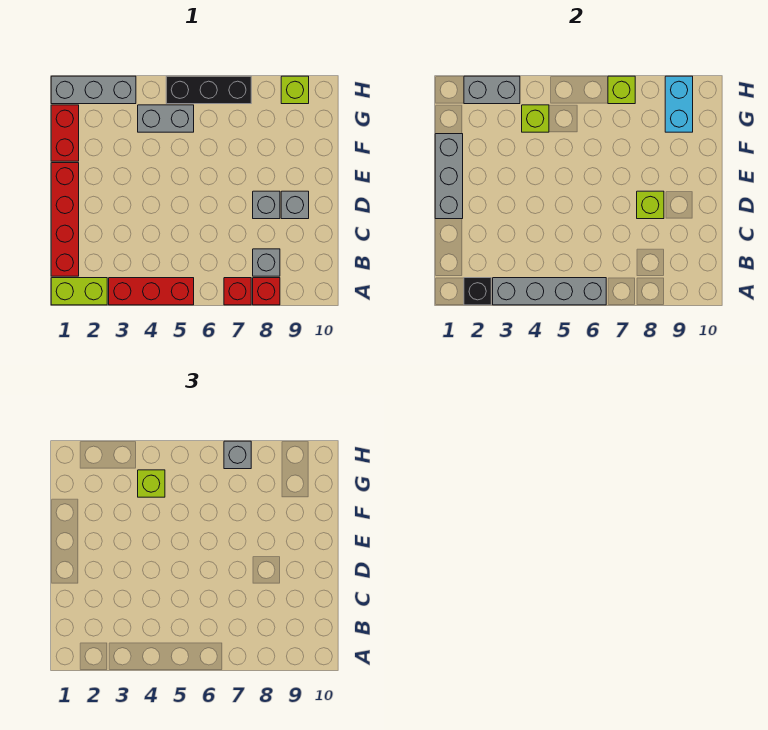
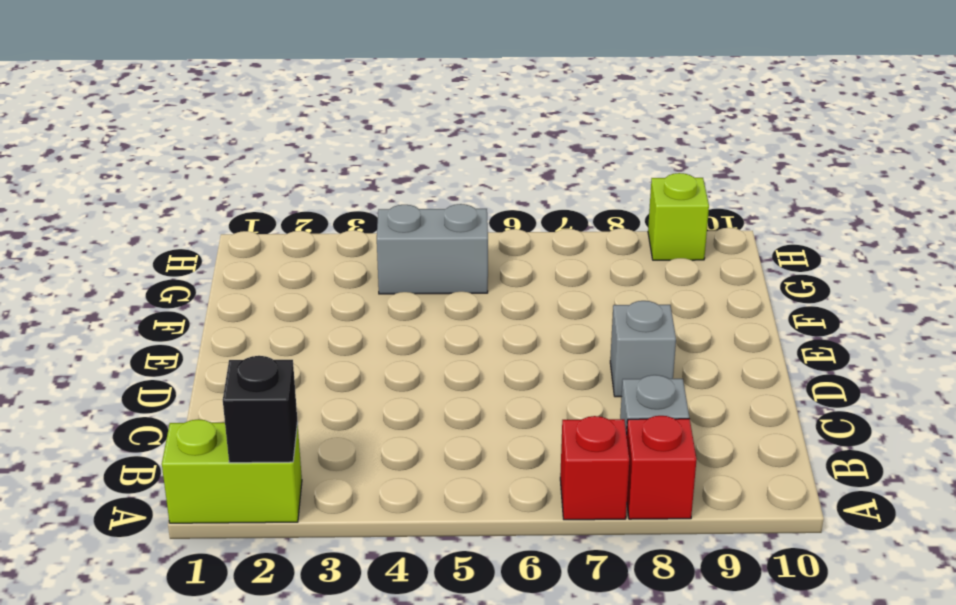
none -> red 1x3 brick [109,278,194,305]
none -> red 1x4 brick [51,163,79,276]
none -> grey 1x1 brick [281,191,309,219]

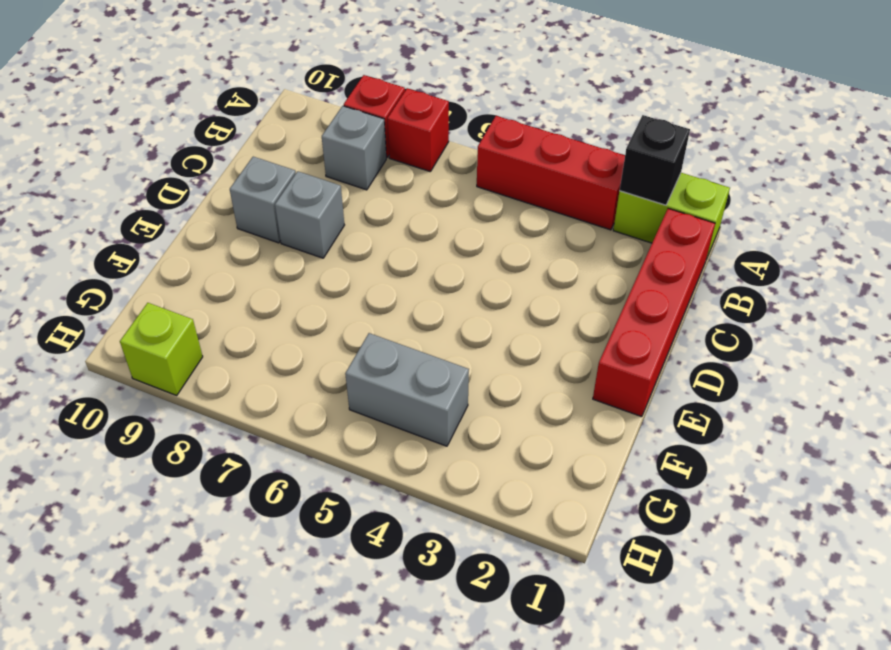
none -> red 1x2 brick [51,105,79,161]
none -> grey 1x3 brick [51,76,136,104]
none -> black 1x3 brick [166,76,251,104]

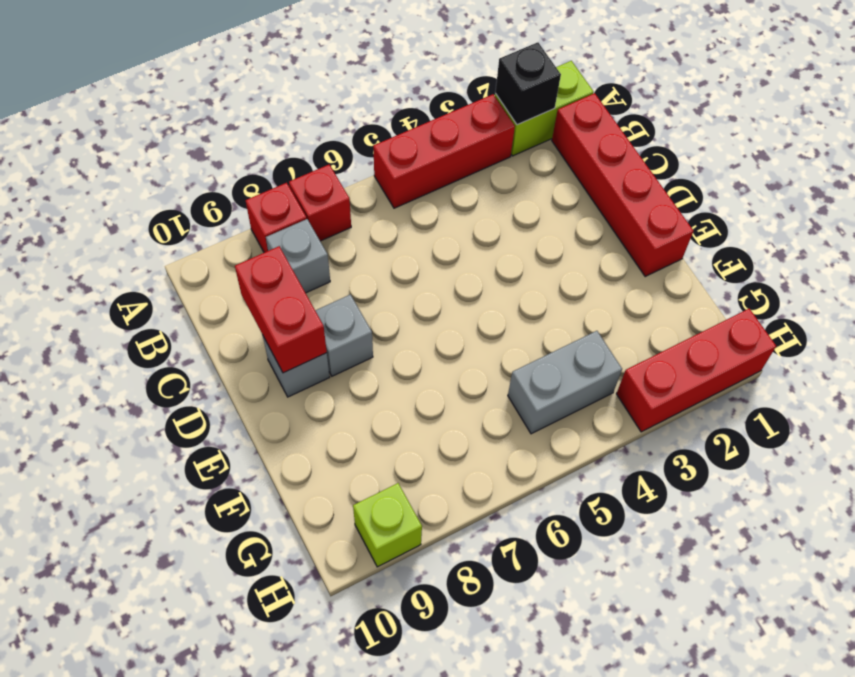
red 1x2 brick [235,246,327,373] -> red 1x2 brick moved to [51,105,79,161]
red 1x3 brick [616,309,776,432] -> grey 1x3 brick [51,76,136,104]
none -> black 1x3 brick [166,76,251,104]
none -> grey 1x4 brick [493,278,606,305]
none -> grey 1x3 brick [435,134,463,219]

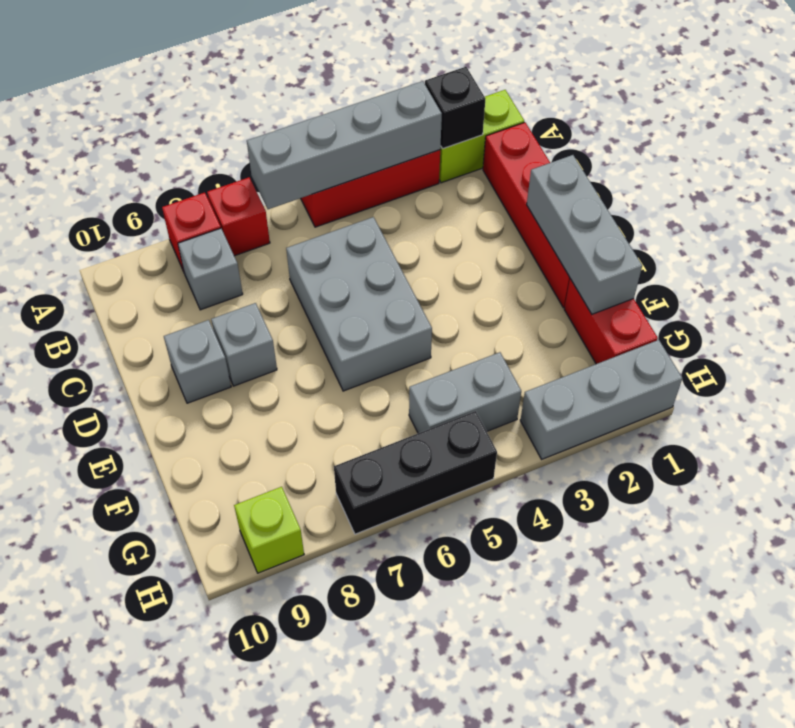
grey 2x3 brick [286,217,432,391] -> none
none -> lime 1x1 brick [637,191,664,219]
none -> lime 1x1 brick [522,105,549,132]
none -> cyan 1x2 brick [665,76,693,132]

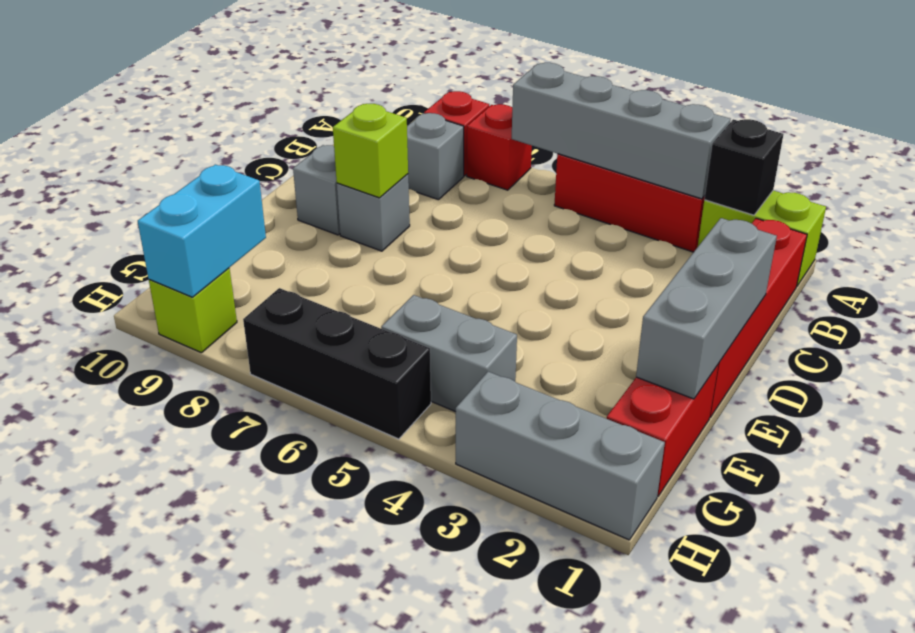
none -> lime 1x1 brick [522,105,549,132]
none -> grey 1x2 brick [464,76,520,104]
none -> lime 1x1 brick [608,76,635,104]

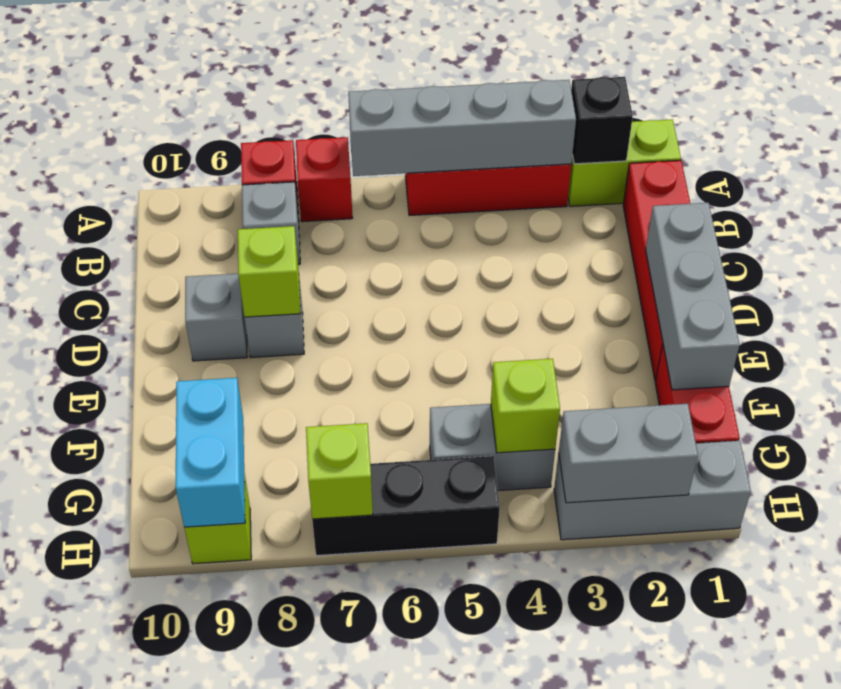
none -> lime 1x1 brick [138,470,165,497]
none -> grey 1x1 brick [224,441,251,469]

